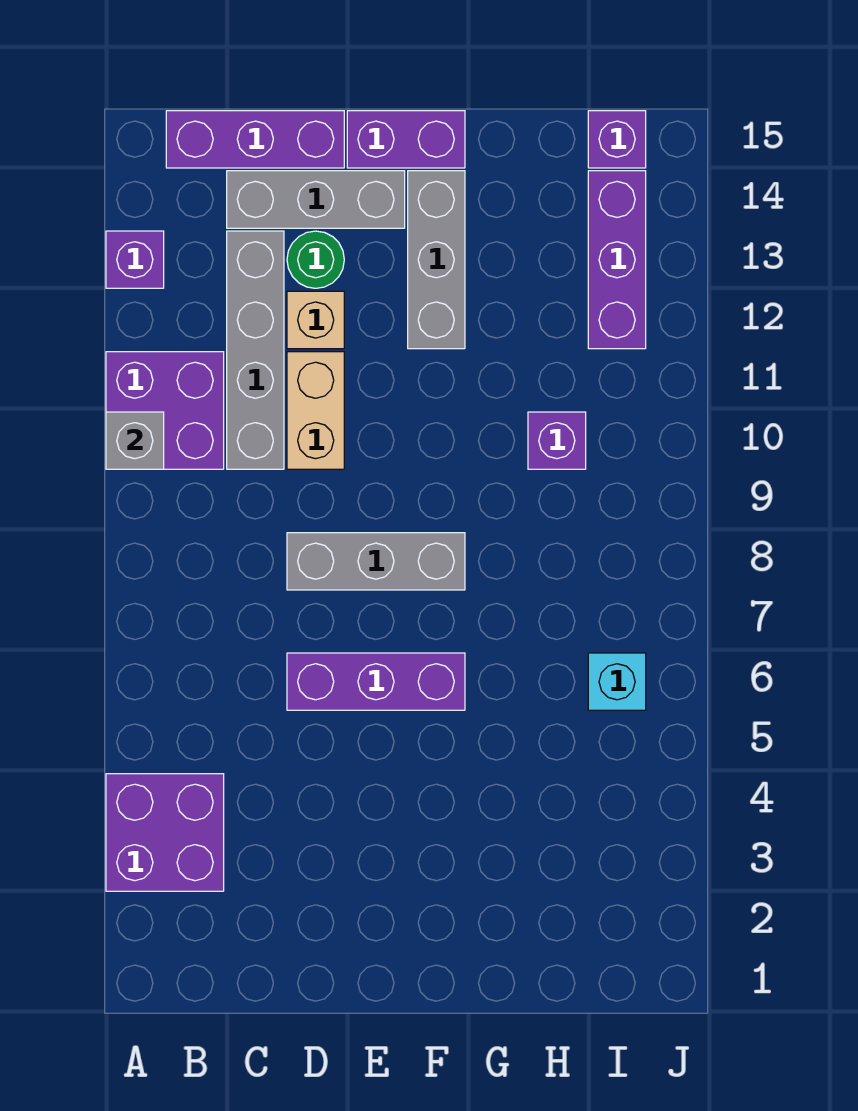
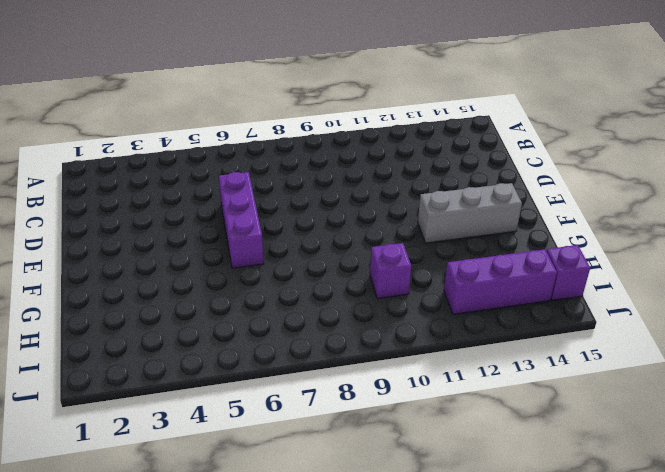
none -> purple 2x2 brick [106,774,224,891]
none -> purple 2x2 brick [106,352,224,469]
none -> purple 1x1 brick [106,231,164,288]

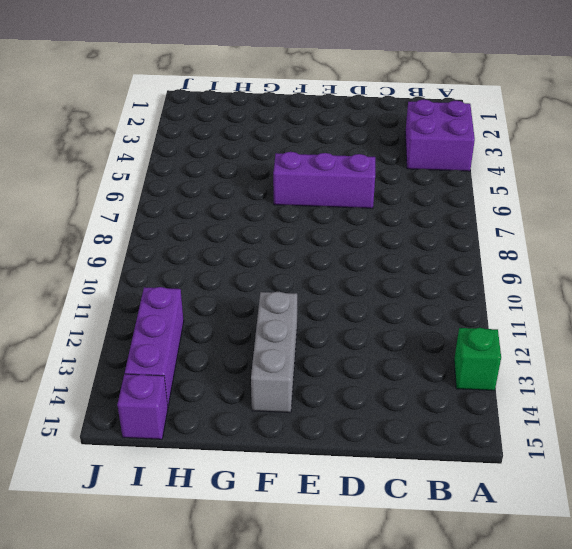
green 1x1 brick [454,328,501,391] -> purple 1x1 brick [106,231,164,288]
none -> purple 2x2 brick [106,352,224,469]
none -> purple 1x3 brick [166,111,344,168]
none -> grey 1x4 brick [227,231,284,469]

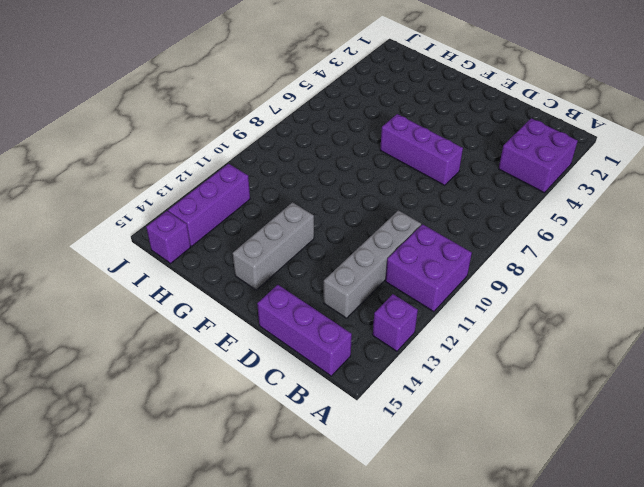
none -> grey 1x3 brick [227,171,405,228]
none -> grey 1x3 brick [287,533,465,590]
none -> tan 1x2 brick [287,352,344,469]

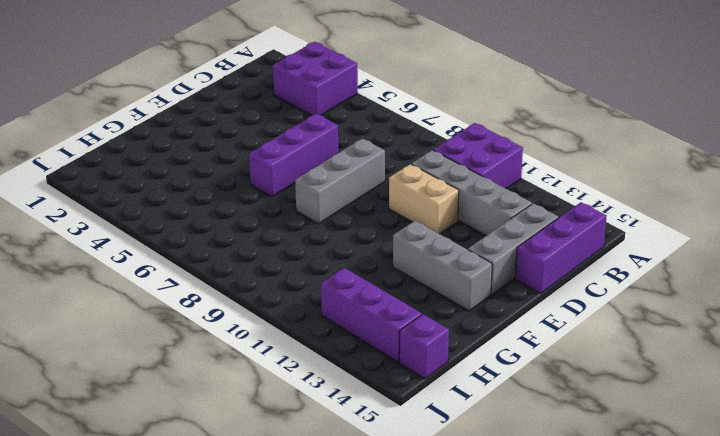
none -> purple 1x1 brick [106,231,164,288]
none -> tan 1x1 brick [287,291,344,349]
none -> green 1x1 round brick [287,231,344,288]

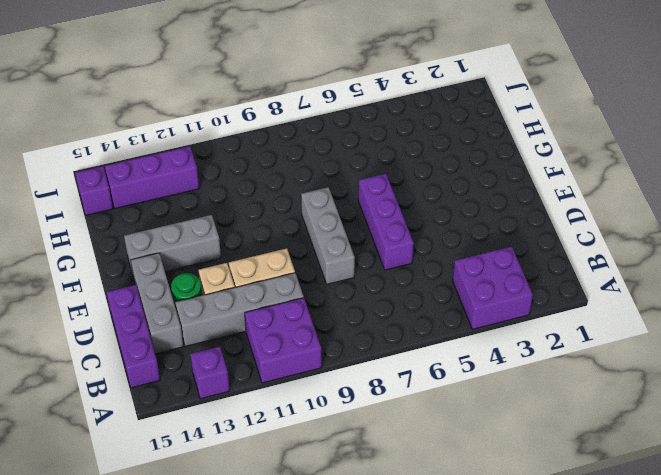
none -> purple 1x2 brick [347,111,465,168]
none -> purple 1x1 brick [528,412,586,469]
none -> cyan 1x1 brick [588,653,646,710]

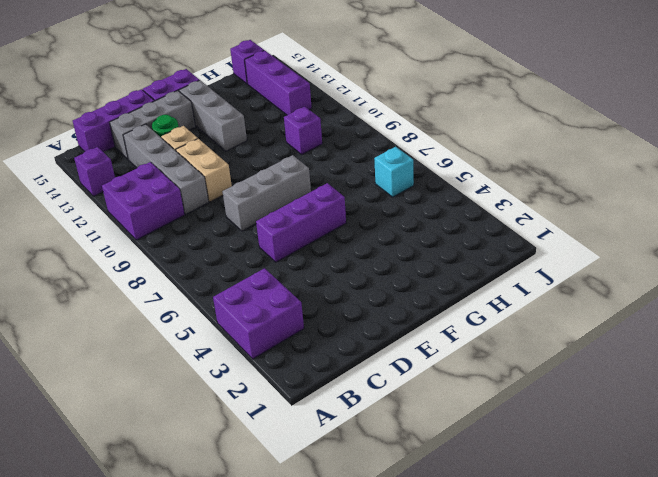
none -> grey 1x1 brick [106,412,164,469]

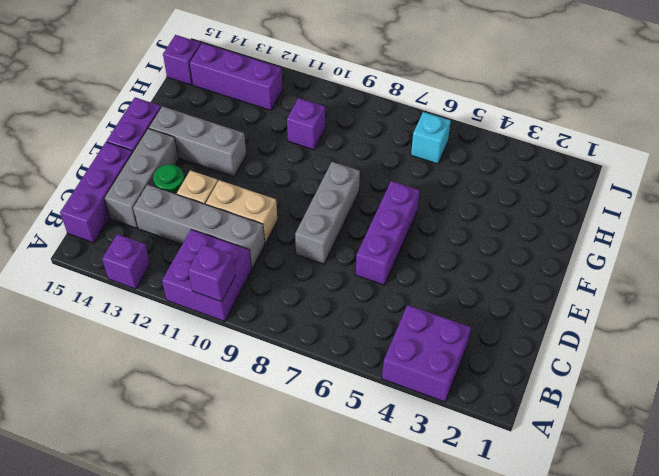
purple 1x1 brick [188,244,235,302] -> grey 1x1 brick [106,412,164,469]

